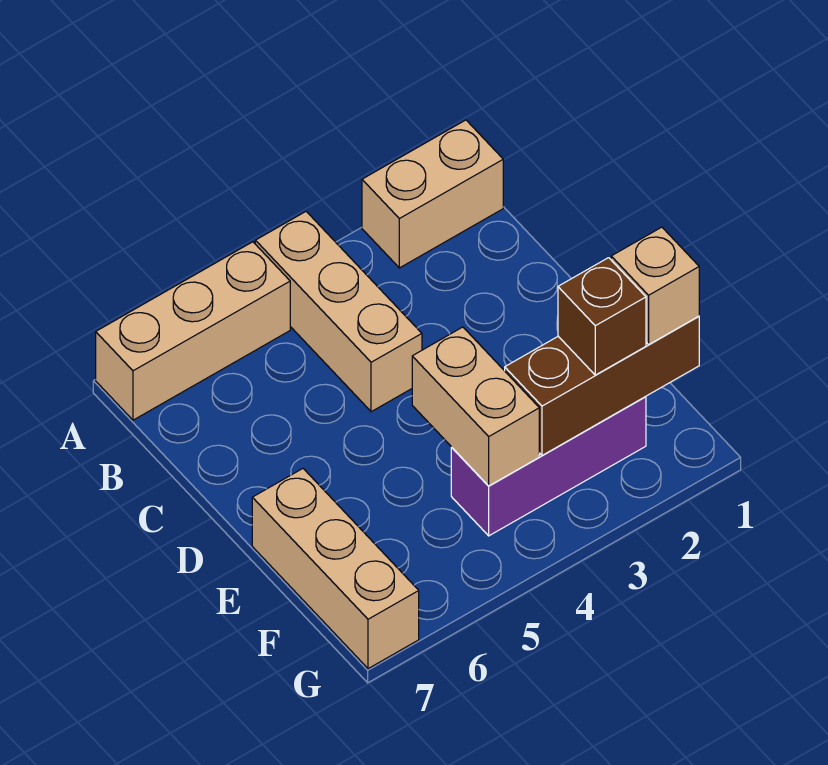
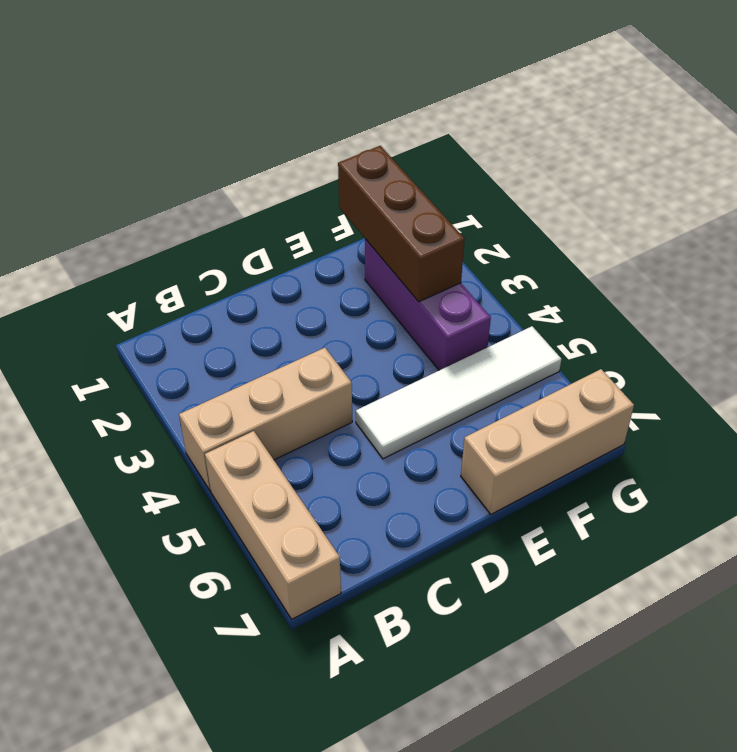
white 1x4 tile [356,326,561,459] -> none
none -> tan 1x2 brick [362,120,503,268]
none -> tan 1x2 brick [412,327,539,486]

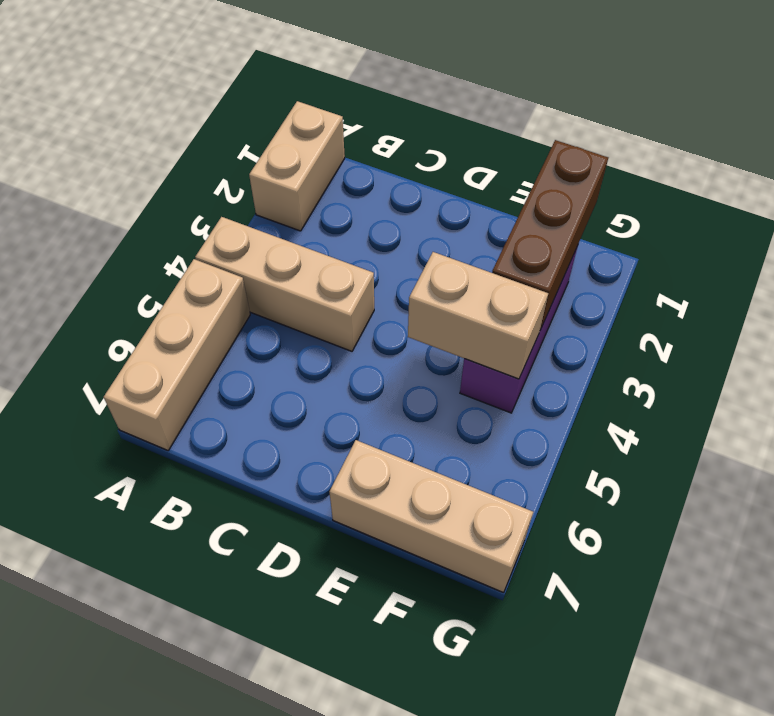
none -> tan 1x1 brick [611,227,699,345]
none -> brown 1x1 brick [558,258,646,375]

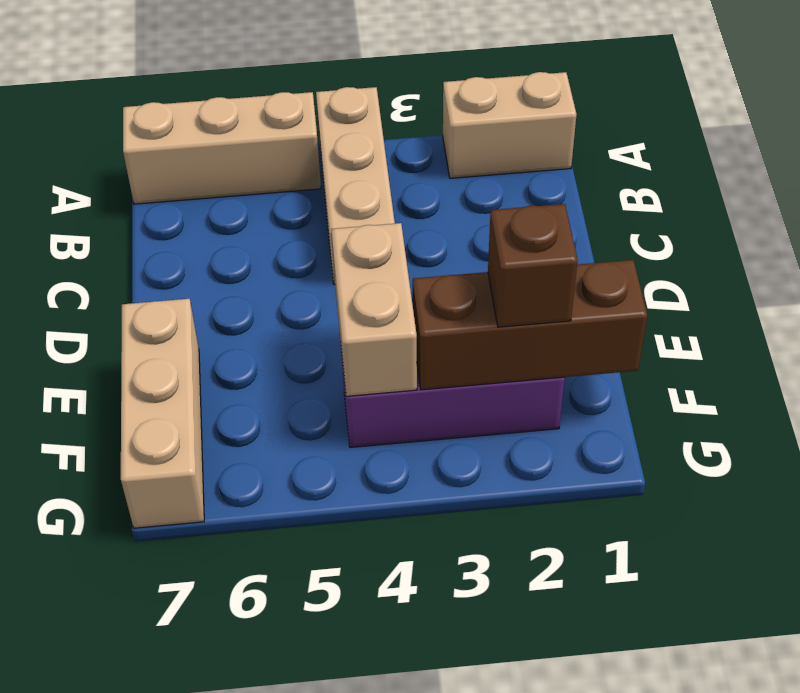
none -> tan 1x1 brick [611,227,699,345]

